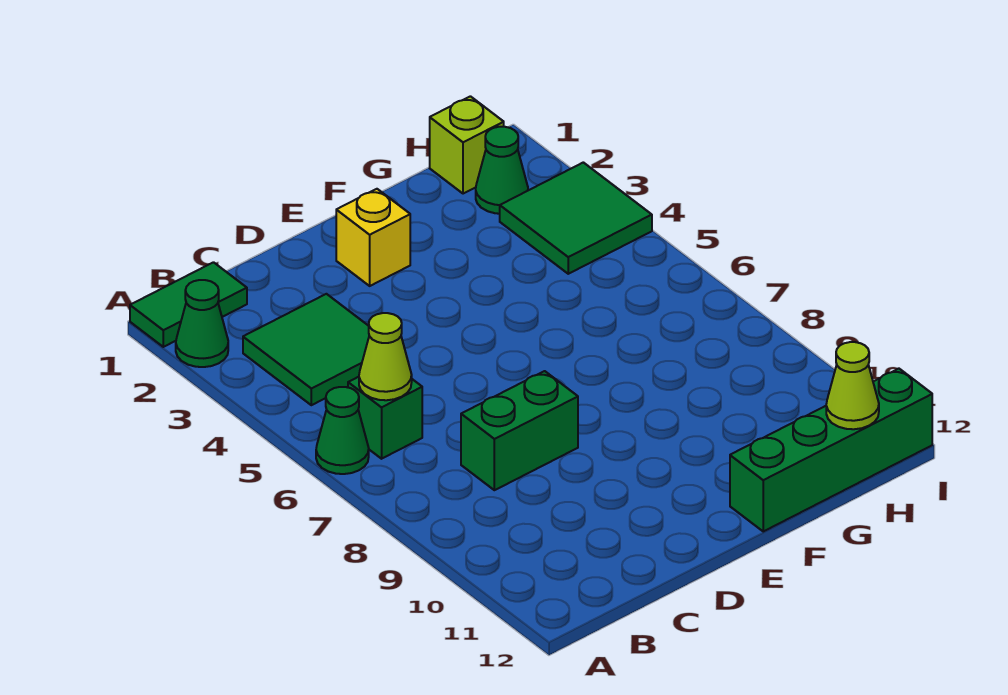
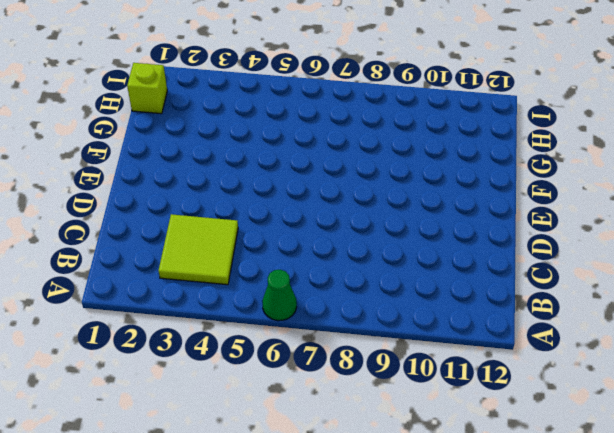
lime 2x2 tile [158,214,238,285] -> green 2x2 tile [243,294,369,405]
none -> green 1x2 tile [130,262,247,347]
none -> green 1x1 cone [176,280,228,367]
none -> green 1x1 brick [348,377,422,459]

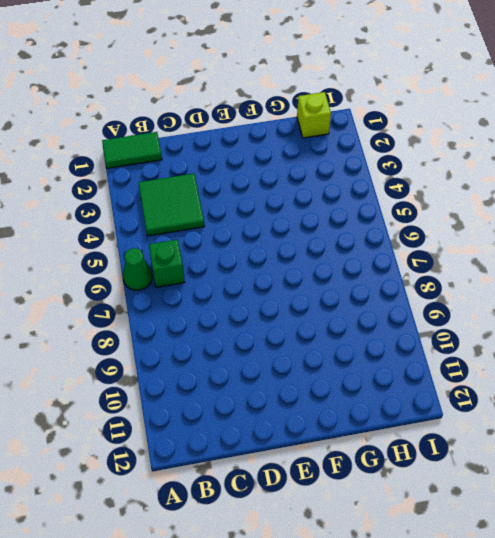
none -> green 1x1 cone [176,280,228,367]
none -> green 1x2 brick [461,371,578,490]
none -> yellow 1x1 brick [336,189,410,286]

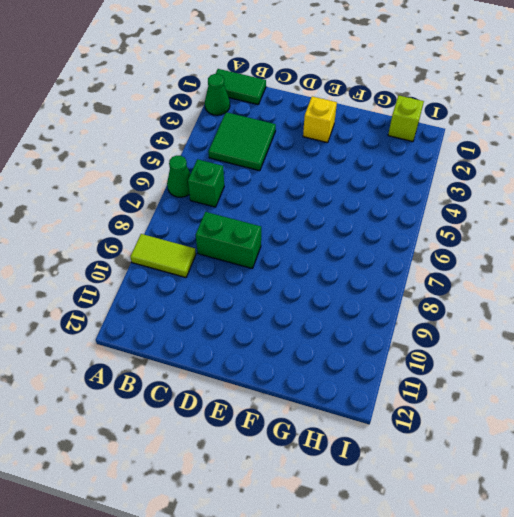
lime 1x2 tile [130,234,196,278] -> none
none -> green 1x4 brick [730,369,932,531]
none -> green 1x1 cone [476,127,528,214]
none -> green 2x2 tile [500,162,652,274]

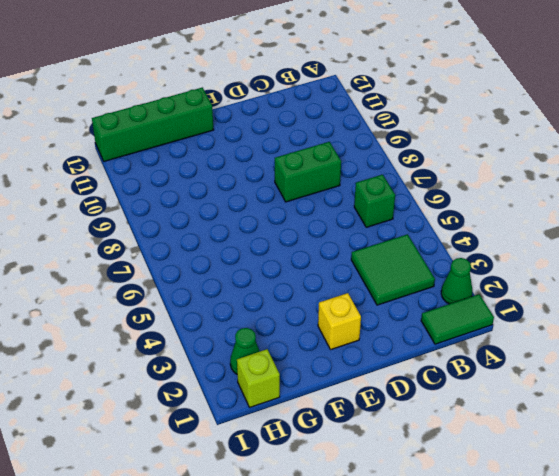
none -> green 1x1 cone [316,387,369,474]
none -> green 2x2 tile [500,162,652,274]
none -> lime 1x1 cone [359,313,412,400]

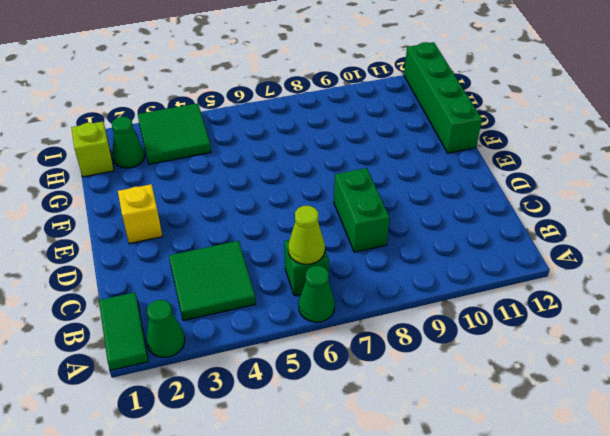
none -> lime 1x1 cone [826,342,879,429]

